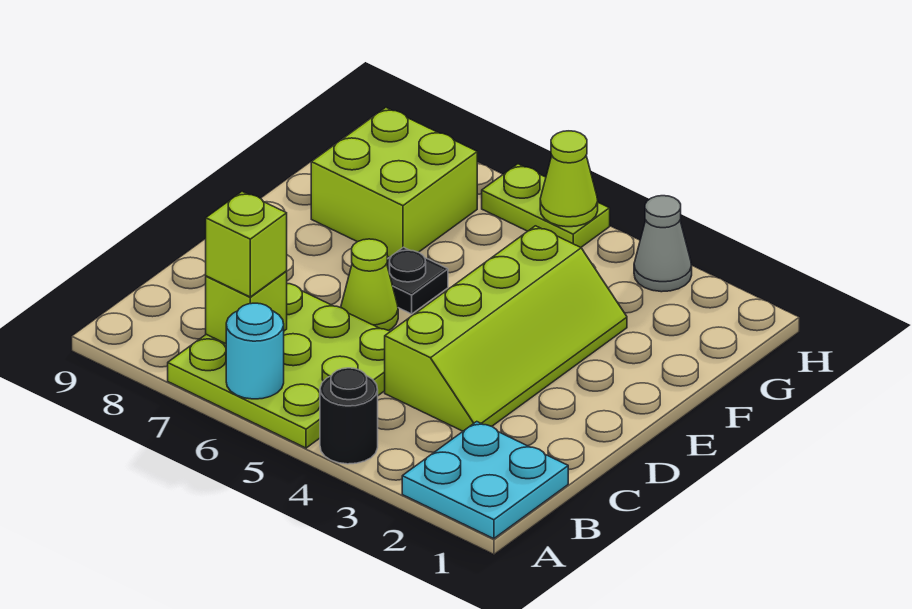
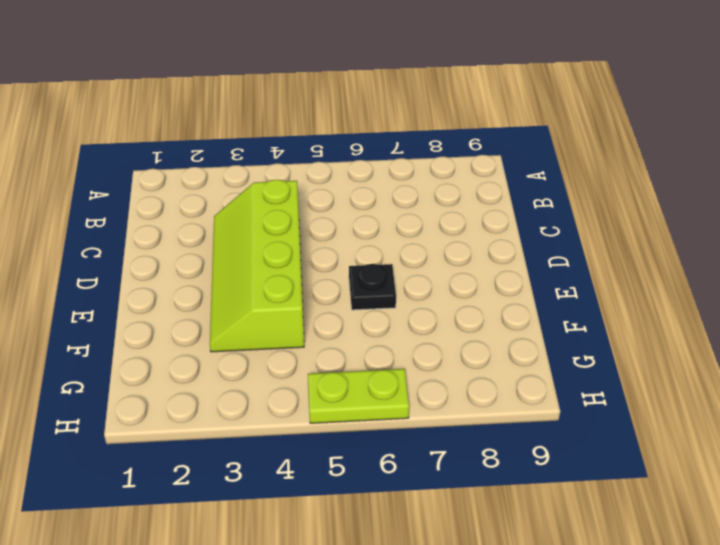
none -> cyan 2x2 plate [402,422,568,539]
none -> black 1x1 round brick [320,368,378,464]
none -> lime 3x3 plate [168,284,390,448]

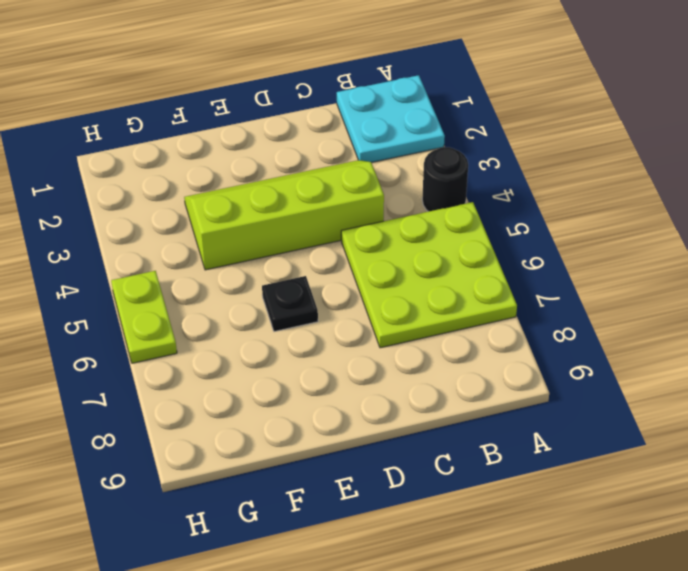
none -> lime 1x1 cone [341,239,398,331]
none -> lime 2x2 brick [311,108,477,257]
none -> grey 1x1 cone [634,196,692,292]

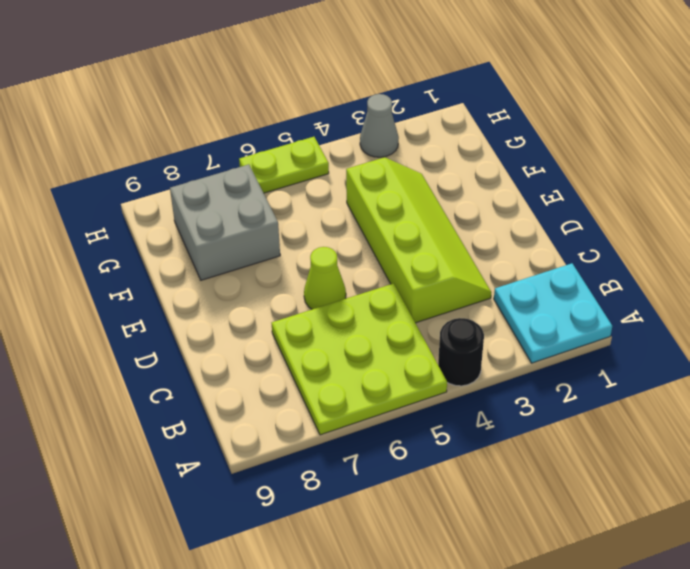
grey 2x2 brick [170,164,280,280] -> lime 2x2 brick [311,108,477,257]
none -> black 1x1 plate [387,247,448,314]
none -> cyan 1x1 round brick [226,303,284,399]
none -> lime 1x1 brick [206,271,287,344]

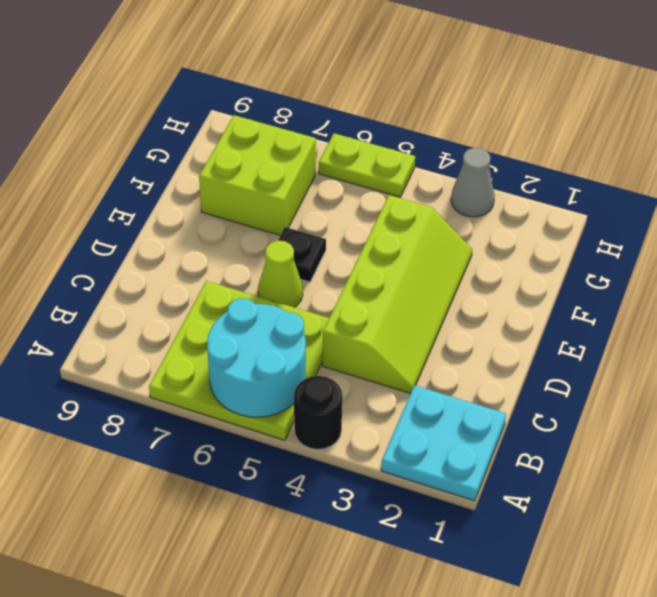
cyan 2x2 round brick [207,298,306,417] -> cyan 1x1 round brick [226,303,284,399]
none -> lime 1x1 brick [206,271,287,344]
none -> lime 1x1 cone [540,131,598,227]
none -> lime 1x1 brick [206,192,287,297]

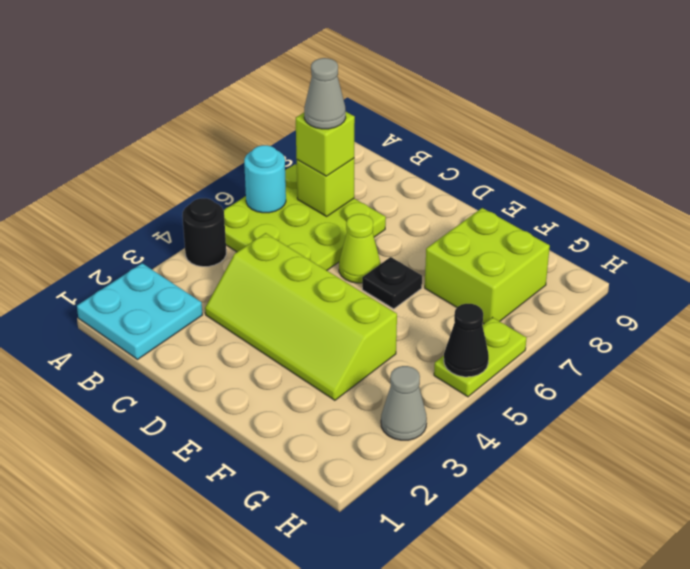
grey 1x1 cone [304,58,346,129] -> none
black 1x1 cone [444,304,489,377] -> lime 1x1 cone [540,131,598,227]

